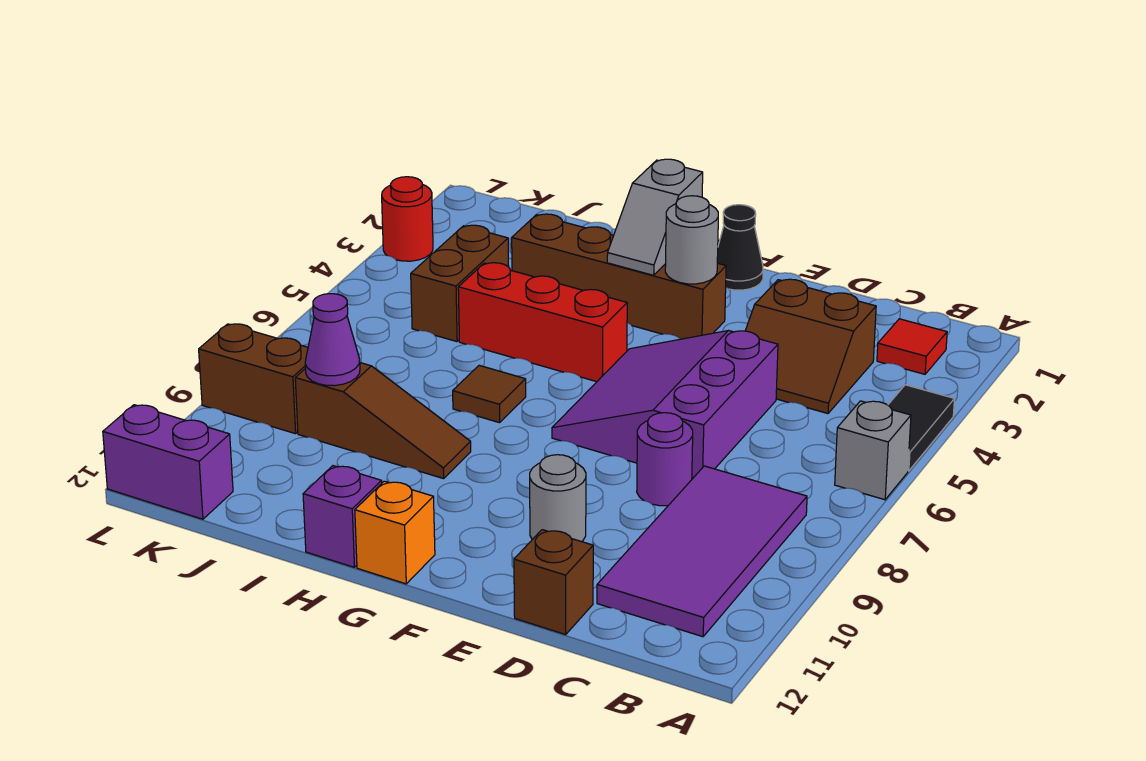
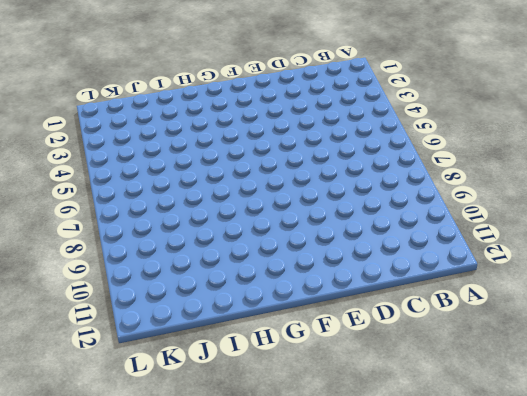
none -> black 1x2 tile [888,385,954,471]
none -> grey 1x1 brick [835,401,911,500]
none -> red 1x1 tile [877,319,947,374]

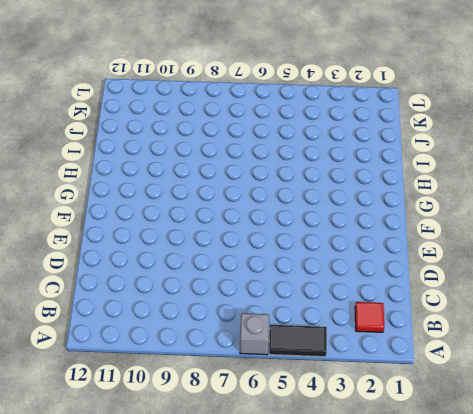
none -> purple 2x4 tile [597,466,807,637]
none -> brown 2x2 slope [745,279,876,414]
none -> purple 3x3 slope [552,331,778,479]

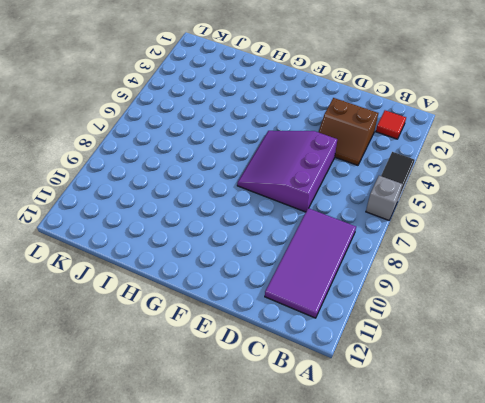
none -> purple 1x1 round brick [637,413,693,506]
none -> brown 1x1 brick [514,530,593,635]
none -> grey 1x1 round brick [530,455,586,542]

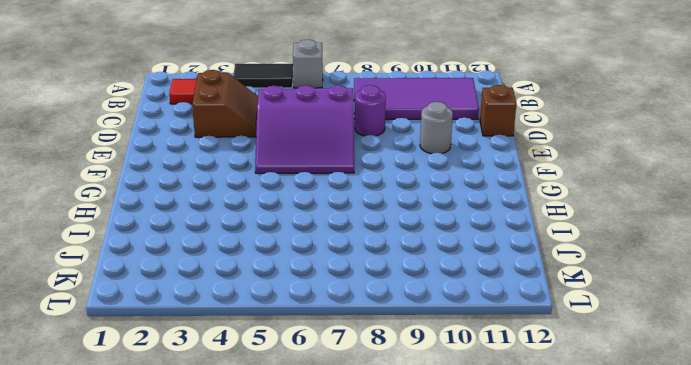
none -> black 1x1 cone [717,205,763,290]
none -> brown 1x4 brick [512,214,726,339]
none -> red 1x3 brick [458,263,627,382]

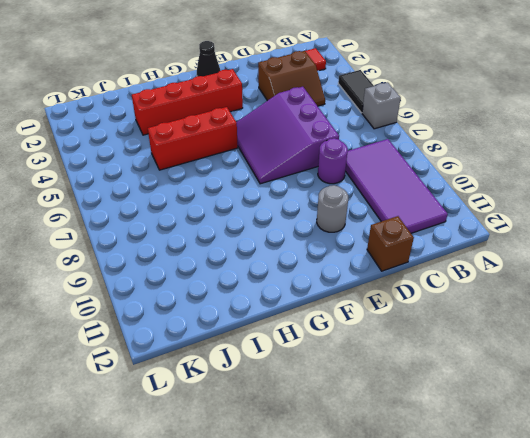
red 1x4 brick [132,69,243,135] -> brown 1x4 brick [512,214,726,339]
none -> orange 1x1 brick [355,481,435,584]
none -> brown 1x1 tile [453,365,526,423]
none -> brown 1x3 slope [295,363,471,479]

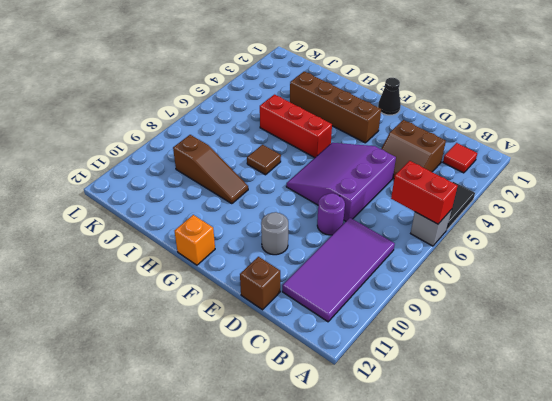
red 1x2 brick [391,161,458,224] -> none
none -> purple 1x1 brick [303,466,382,567]
none -> brown 1x2 brick [411,225,509,342]
none -> brown 1x2 brick [199,324,308,434]

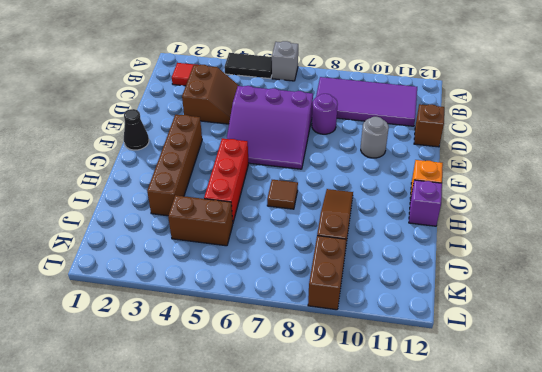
none -> purple 1x2 brick [103,405,233,519]
none -> red 1x1 round brick [382,177,433,261]
none -> grey 1x1 round brick [665,196,718,284]

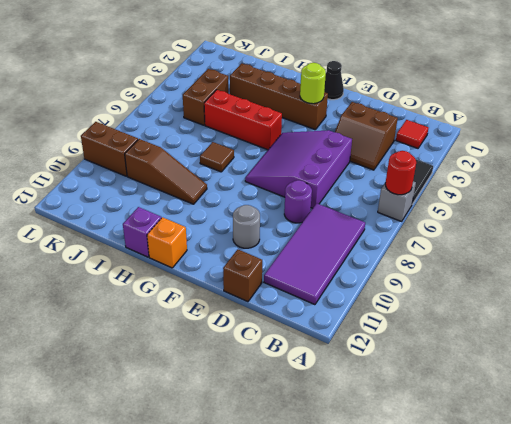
red 1x1 round brick [385,151,416,195] -> red 1x1 round brick moved to [382,177,433,261]
lime 1x1 round brick [300,63,326,104] -> grey 1x1 round brick [665,196,718,284]
none -> purple 1x2 brick [103,405,233,519]
none -> grey 1x2 slope [607,159,703,275]
none -> purple 1x1 cone [305,294,360,386]

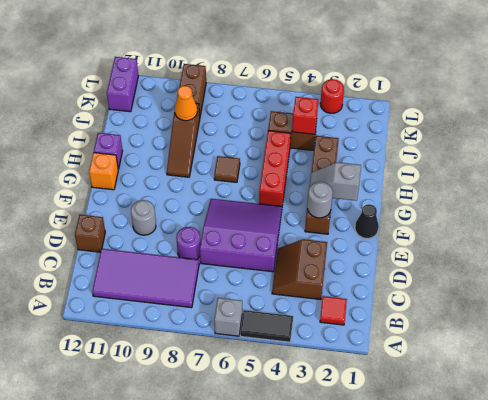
red 1x1 brick [292,97,318,134] -> none
orange 1x1 cone [175,86,197,121] -> purple 1x1 cone [305,294,360,386]

